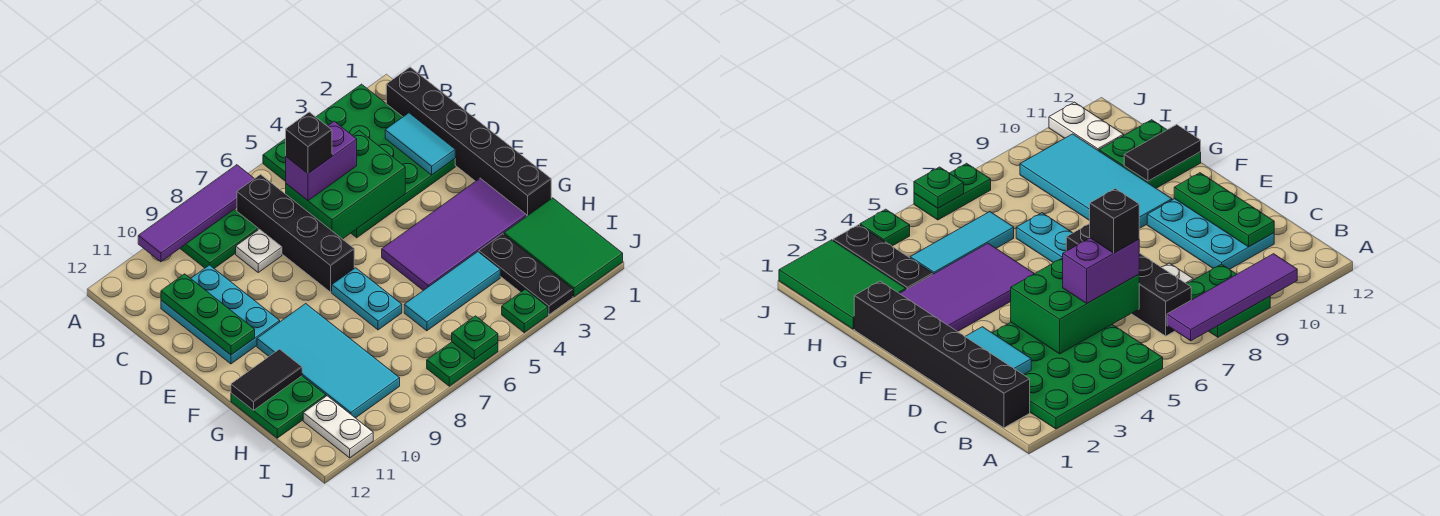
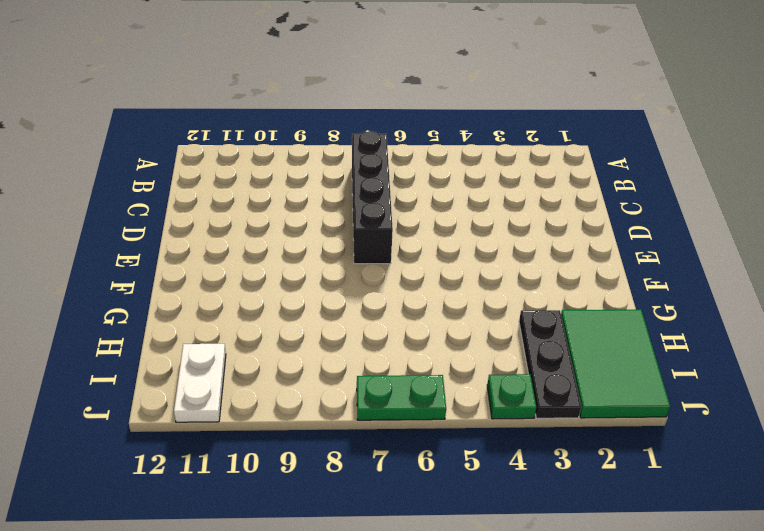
none -> green 4x4 plate [263,84,455,238]
none -> green 2x2 plate [180,209,258,268]
none -> black 1x6 brick [386,67,551,216]

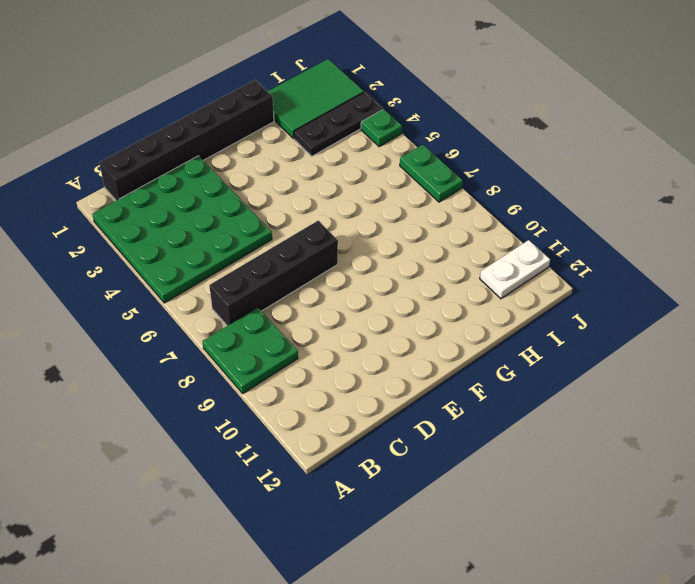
none -> white 1x1 plate [236,229,282,272]
none -> cyan 2x3 plate [161,265,280,364]
none -> purple 2x4 tile [382,178,527,291]

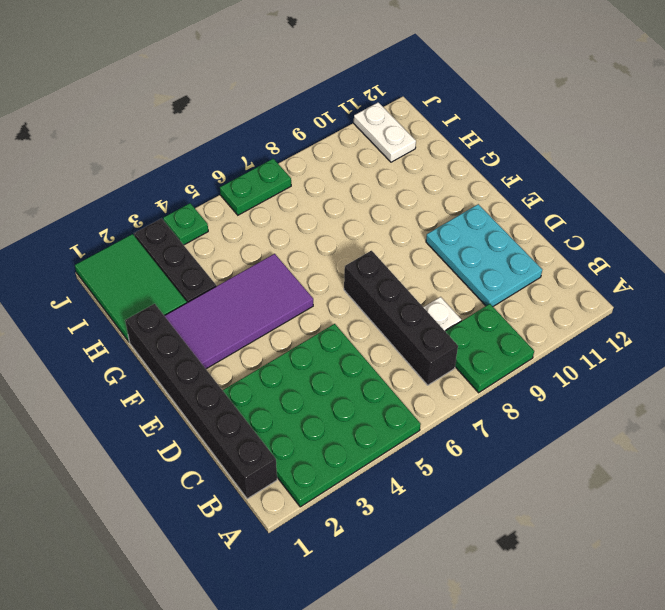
none -> cyan 1x2 plate [332,268,402,330]
none -> cyan 2x4 tile [257,304,400,418]
none -> green 2x2 plate [231,376,326,438]

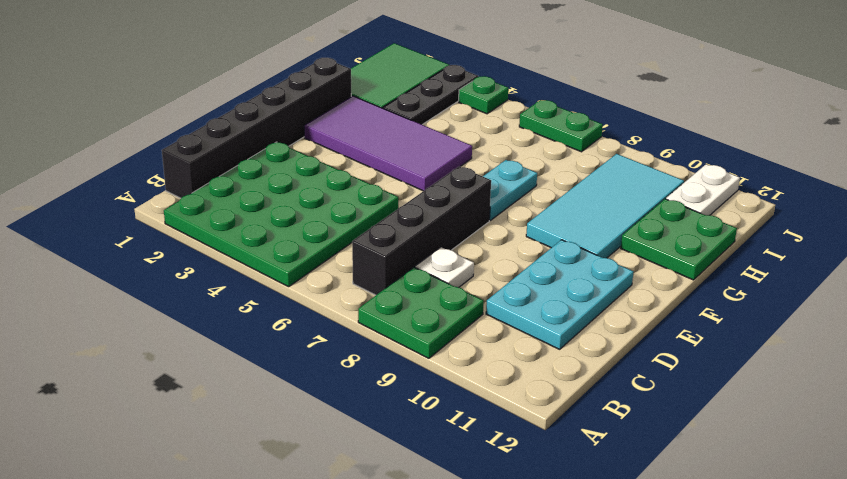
none -> cyan 1x3 tile [404,252,500,331]
none -> purple 1x4 tile [138,165,254,262]
none -> cyan 1x2 tile [385,113,455,175]

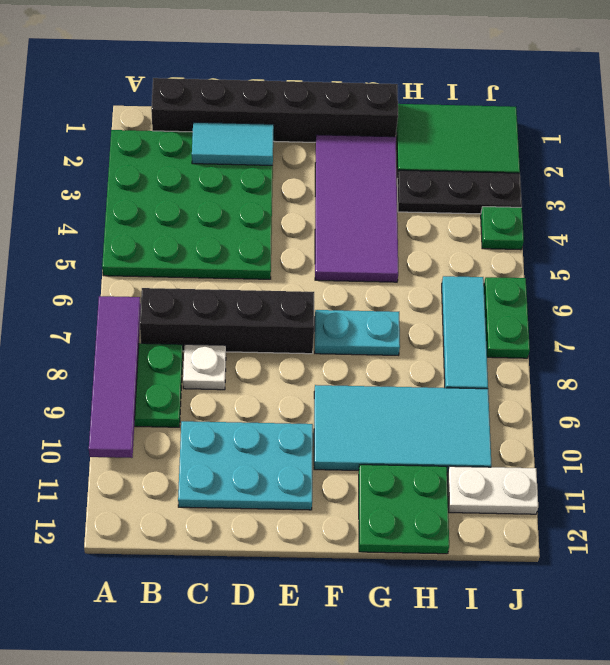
cyan 1x3 tile [442,276,488,389] -> cyan 1x3 tile moved to [404,252,500,331]
none -> green 2x3 brick [286,131,405,239]
none -> green 1x3 plate [161,274,255,355]
none -> black 1x2 tile [231,349,302,410]

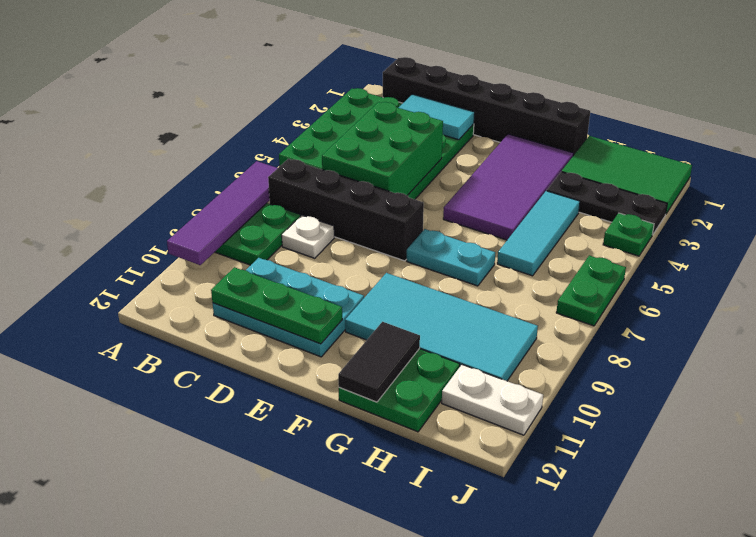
none -> green 1x1 plate [452,316,498,359]
none -> purple 1x2 brick [286,121,357,201]
none -> black 1x1 brick [286,112,332,174]

